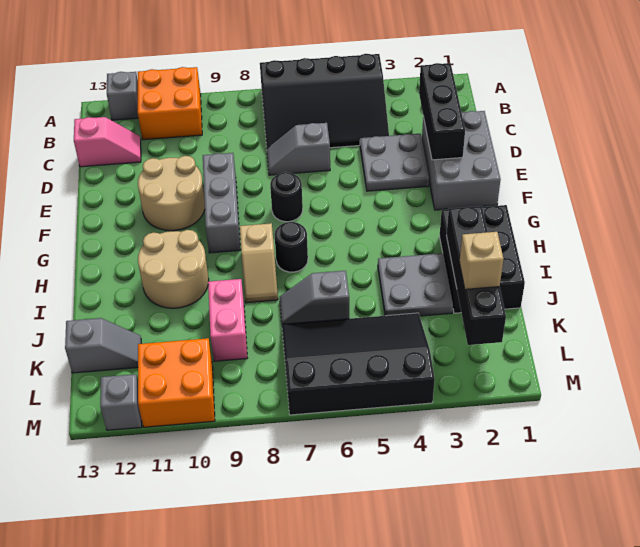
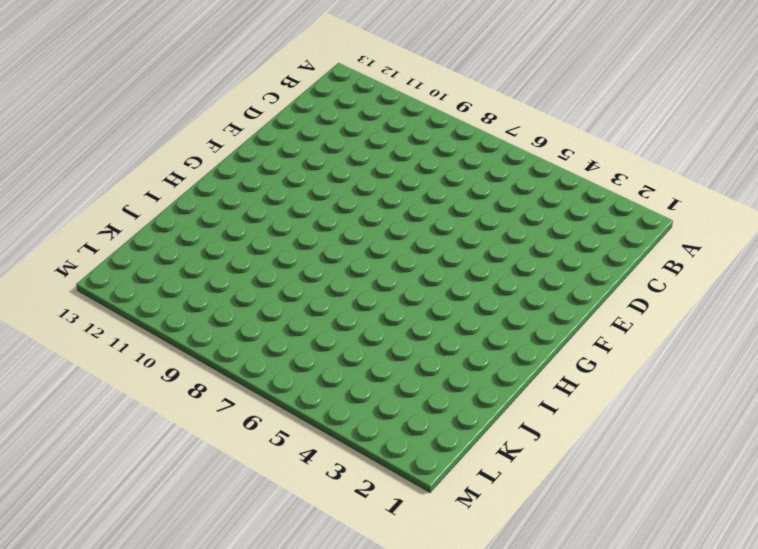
none -> black 3x4 slope [260,54,389,148]
none -> orange 2x2 brick [138,67,202,140]
none -> grey 1x1 brick [107,72,138,120]

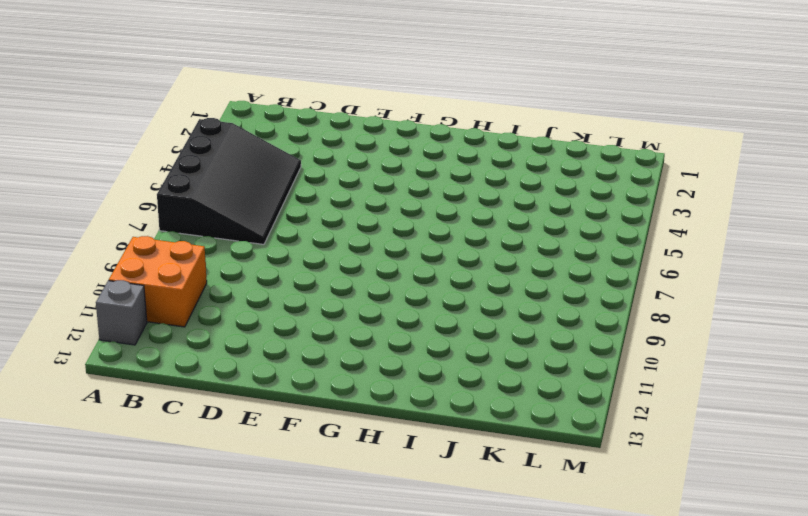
none -> pink 1x2 slope [74,117,141,167]
none -> grey 2x3 brick [422,111,501,210]
none -> grey 2x2 plate [360,134,429,191]

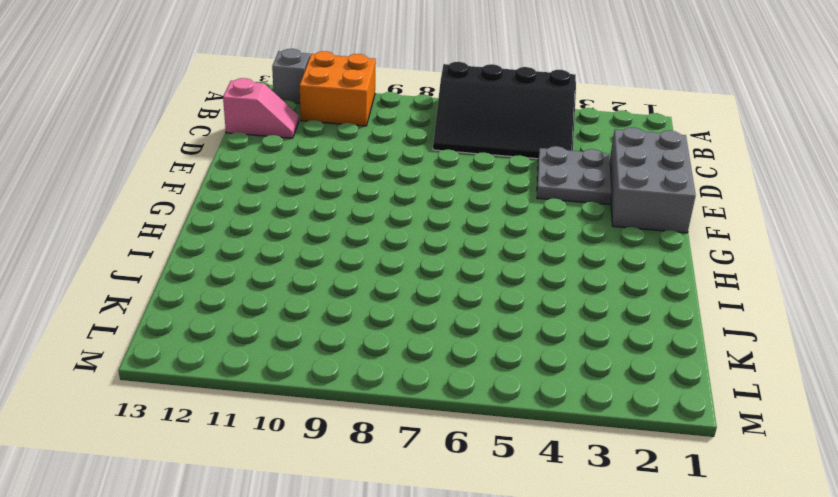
none -> grey 1x2 slope [267,123,330,175]
none -> grey 1x3 brick [203,153,241,253]
none -> tan 2x2 round brick [138,156,205,231]

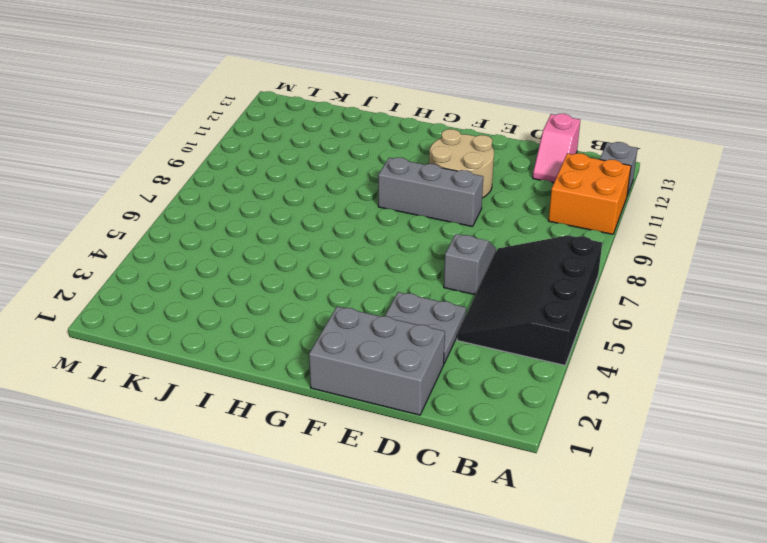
none -> black 1x1 round brick [270,172,303,222]
none -> black 2x3 brick [440,205,525,313]
none -> black 1x1 round brick [275,222,308,272]

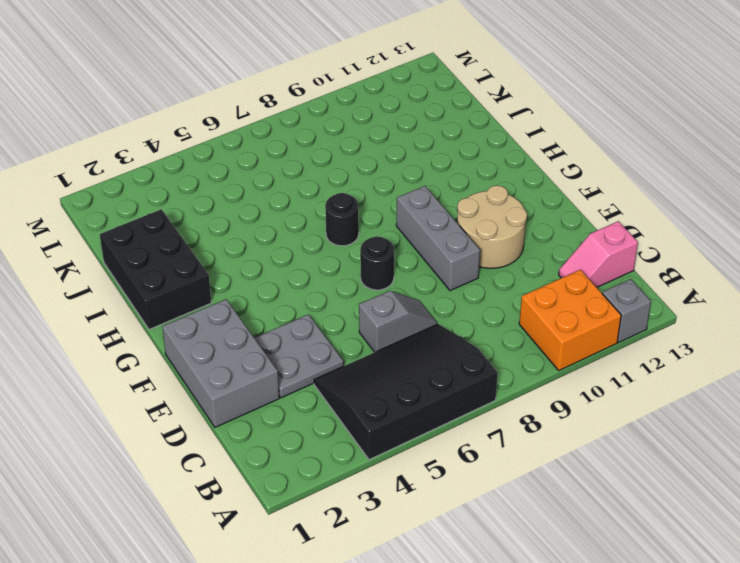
none -> tan 1x2 slope [240,223,278,303]
none -> tan 2x2 round brick [138,230,209,308]
none -> grey 2x2 plate [378,253,453,316]

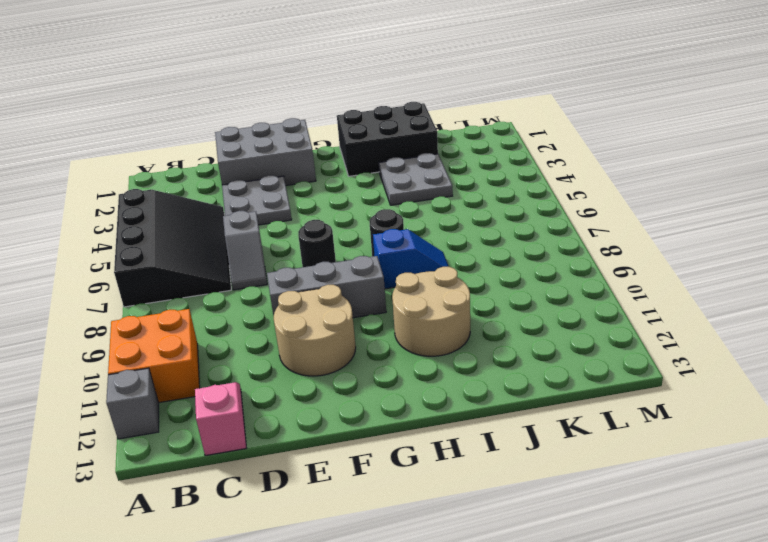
blue 1x2 slope [373,229,449,289] -> tan 1x2 slope [240,223,278,303]
none -> grey 1x2 slope [280,271,349,324]
none -> pink 1x2 brick [208,279,247,361]
none -> black 3x4 slope [282,313,435,415]

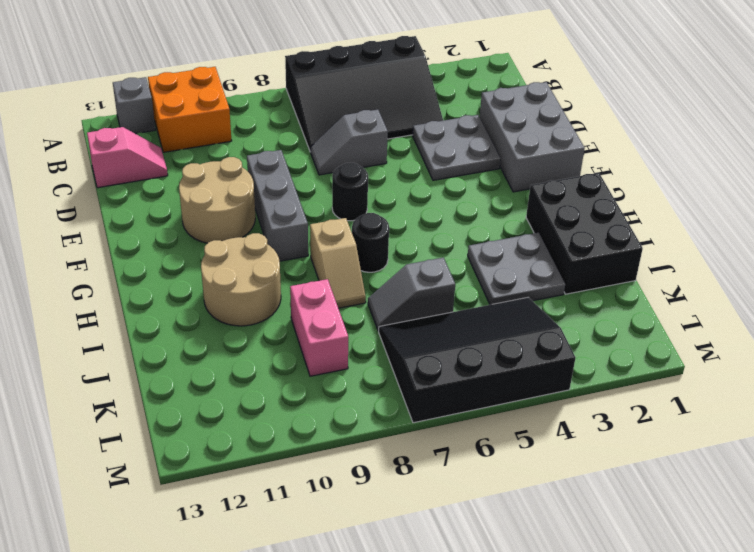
none -> grey 1x2 slope [65,318,141,373]
none -> orange 2x2 brick [138,338,215,427]
none -> grey 1x1 brick [100,374,142,430]

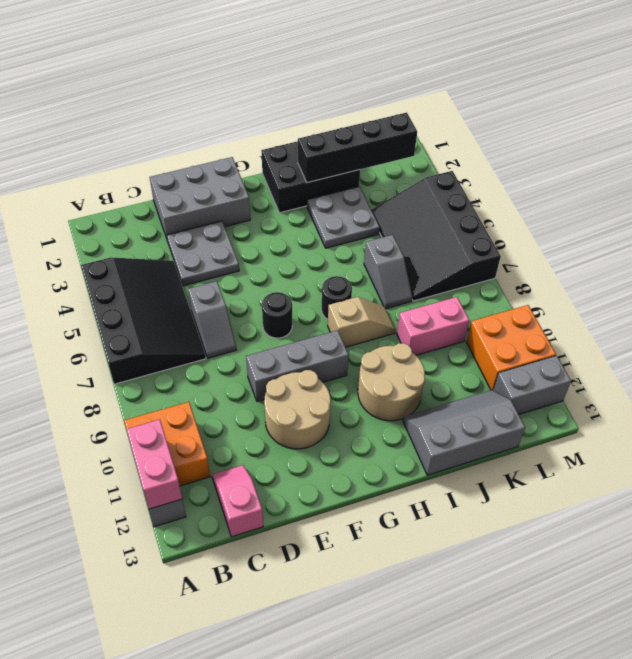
pink 1x2 brick [126,420,182,509] -> none
grey 2x3 slope [403,390,525,475] -> grey 1x2 slope [65,318,141,373]
grey 1x2 brick [493,356,571,415] -> grey 1x1 brick [100,374,142,430]
none -> black 1x3 brick [419,63,465,160]
none -> tan 1x1 brick [460,232,503,289]

